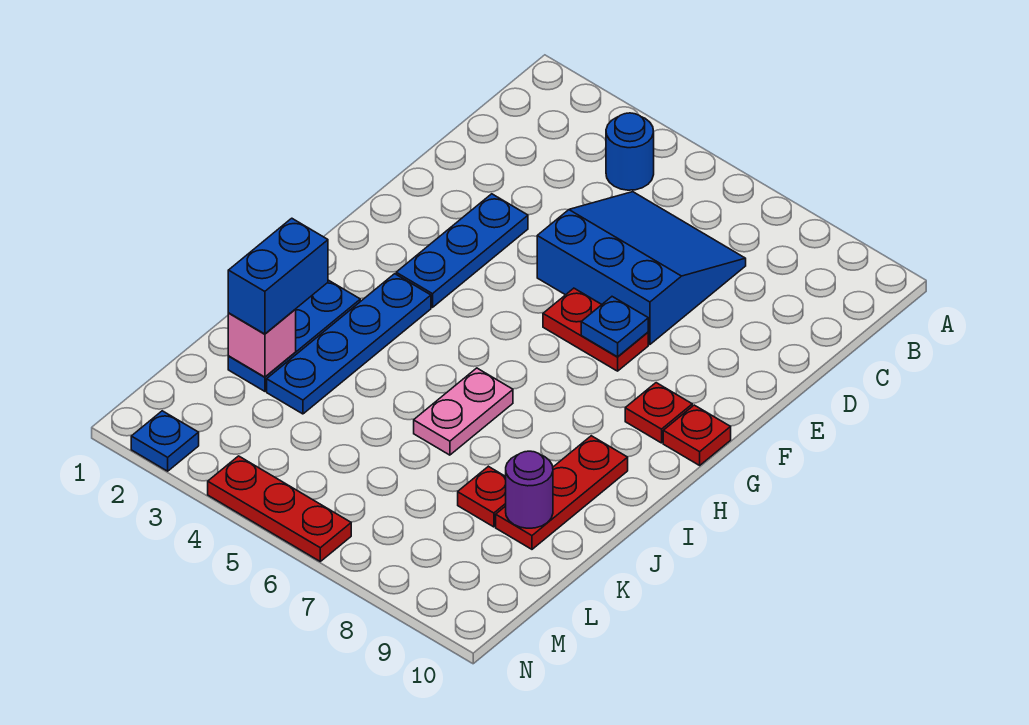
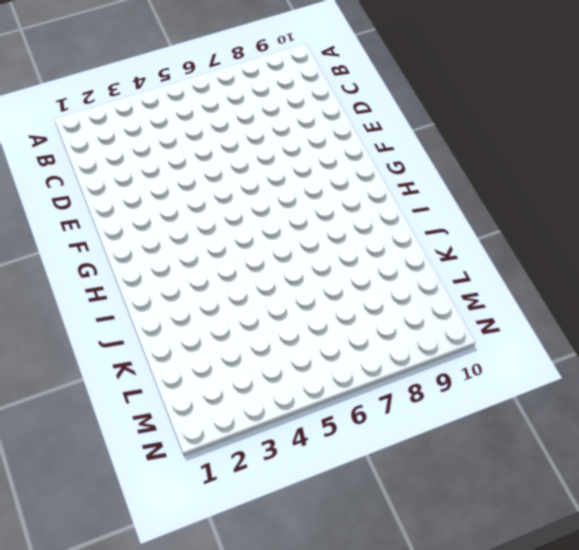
none -> blue 1x1 round brick [606,113,654,190]
none -> blue 3x3 slope [537,192,746,345]
none -> blue 1x3 plate [396,194,528,307]

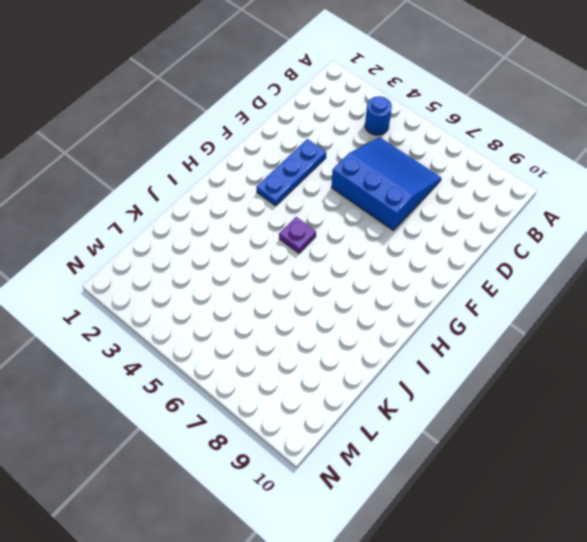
purple 1x1 plate [279,217,316,253] -> none
none -> red 1x2 plate [543,288,648,371]
none -> red 1x1 plate [625,383,692,443]
none -> red 1x1 plate [663,405,731,465]

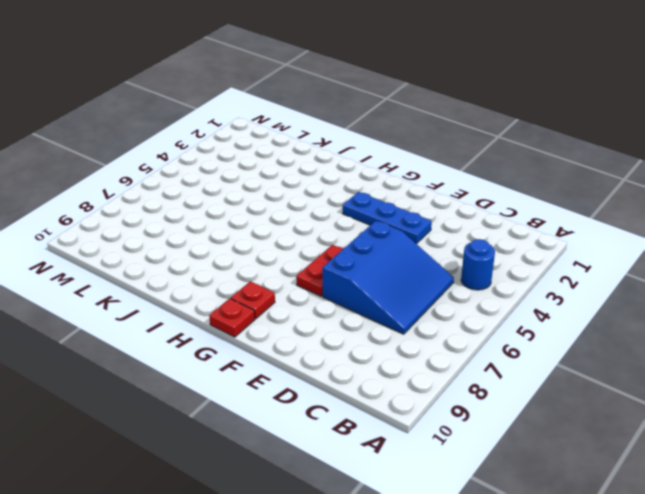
none -> blue 1x4 plate [267,274,431,414]
none -> blue 1x3 plate [228,280,360,391]
none -> pink 1x2 plate [414,368,513,455]

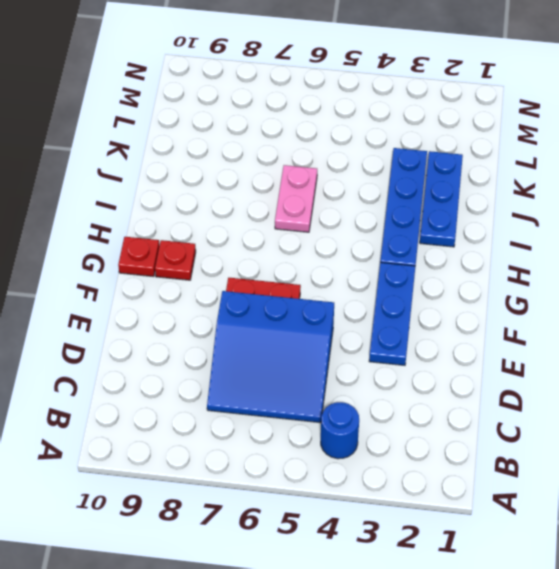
none -> red 1x3 plate [496,436,628,549]
none -> red 1x1 plate [458,466,506,527]
none -> blue 1x1 plate [131,411,199,471]

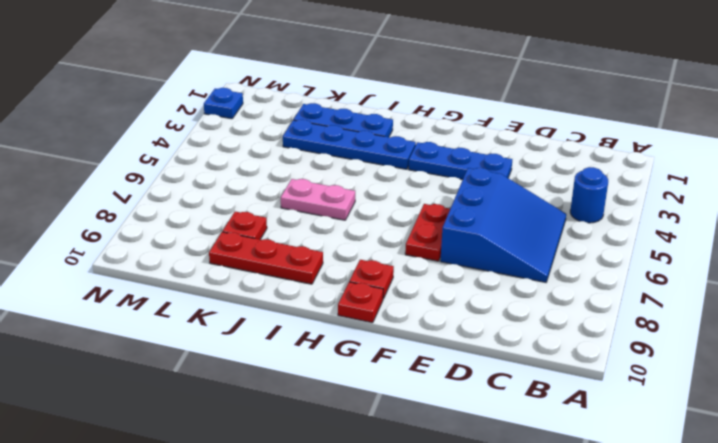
none -> red 1x3 plate [208,456,351,561]
none -> blue 1x1 plate [581,297,648,357]
none -> pink 1x1 brick [228,309,296,377]

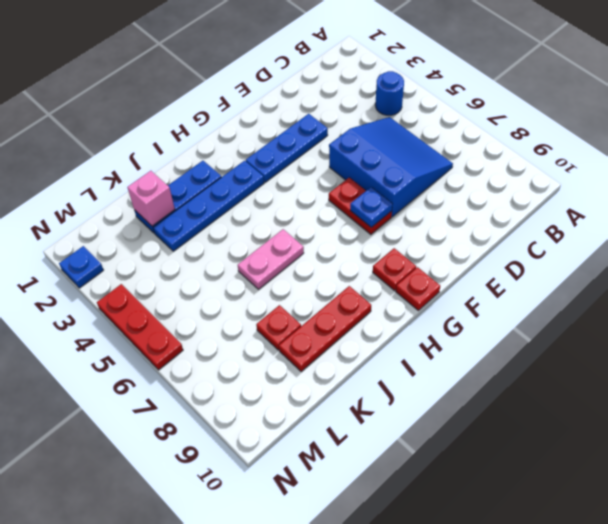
none -> purple 1x1 round brick [506,451,553,528]
none -> blue 1x2 brick [228,218,328,334]

